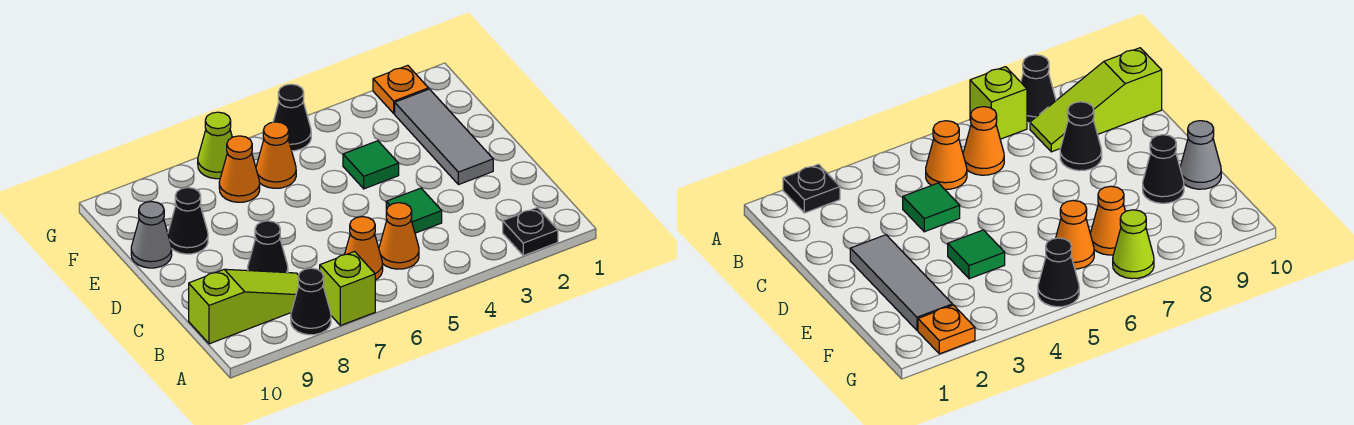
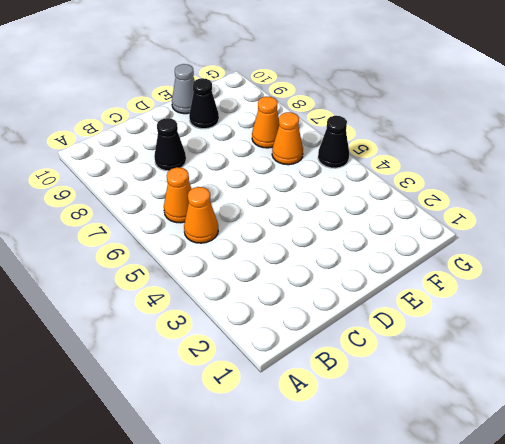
none -> black 1x1 plate [503,208,558,256]
none -> lime 1x1 brick [320,252,375,326]
none -> black 1x1 cone [291,268,331,335]

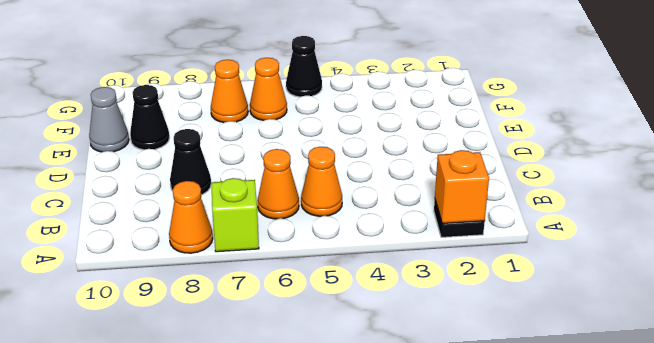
orange 1x1 brick [435,150,489,224] -> none
orange 1x1 cone [169,181,213,253] -> black 1x1 cone [291,268,331,335]
none -> lime 1x3 slope [189,269,299,344]
none -> green 1x1 tile [386,188,442,233]
none -> grey 1x3 tile [395,89,493,185]

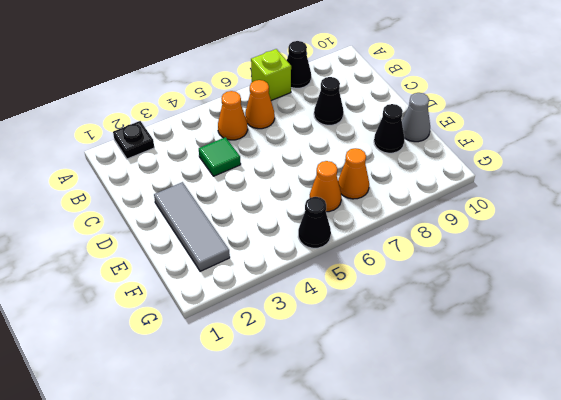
none -> lime 1x3 slope [189,269,299,344]
none -> green 1x1 tile [343,141,399,189]
none -> orange 1x1 plate [373,65,428,113]

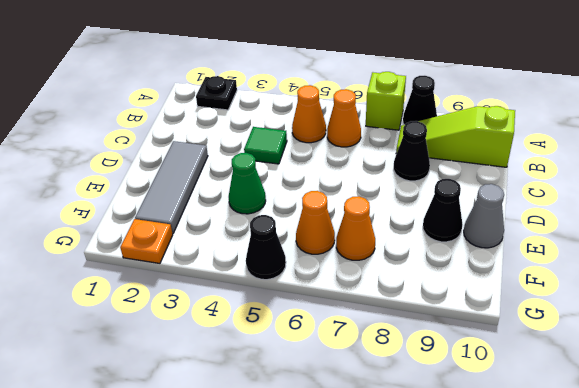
green 1x1 cone [229,153,266,214] -> green 1x1 tile [343,141,399,189]
none -> lime 1x1 cone [198,112,232,179]

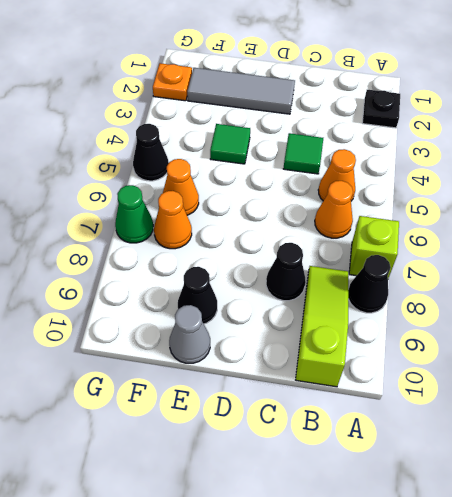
green 1x1 cone [115,185,153,243] -> lime 1x1 cone [198,112,232,179]

